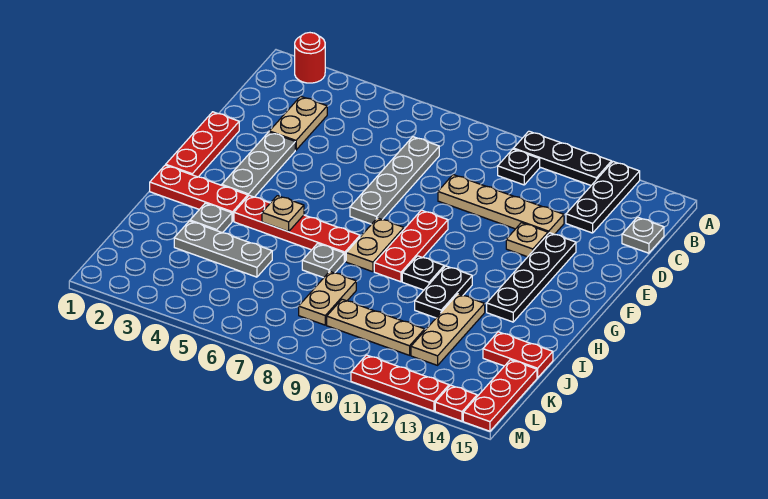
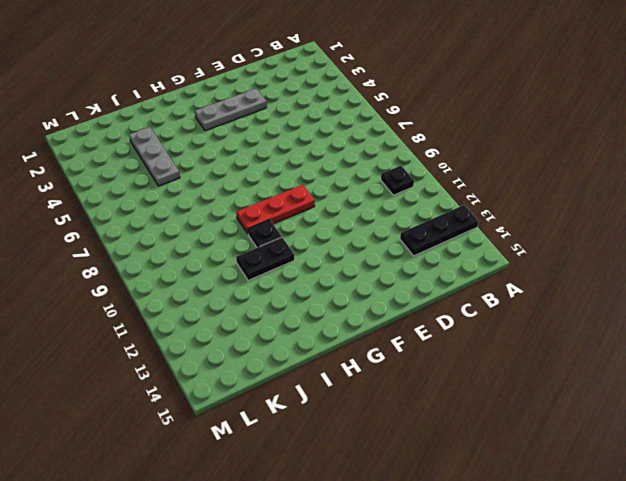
none -> red 1x1 round brick [295,33,325,83]
none -> black 1x3 plate [514,131,612,185]
none -> tan 1x2 plate [269,96,327,150]

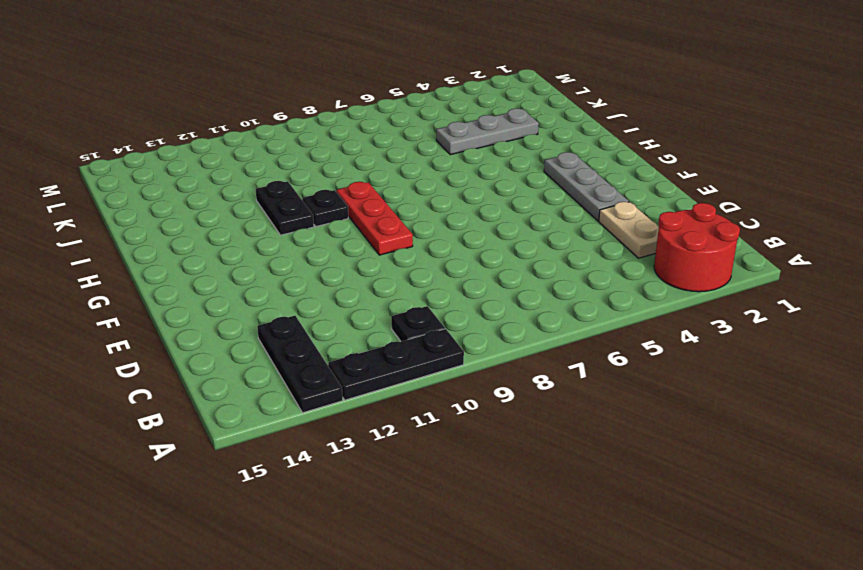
red 2x2 round brick [654,203,740,292] -> red 1x1 round brick [295,33,325,83]
none -> grey 1x4 plate [350,137,439,224]
none -> grey 1x1 plate [622,217,664,253]
none -> tan 1x4 plate [438,175,564,234]

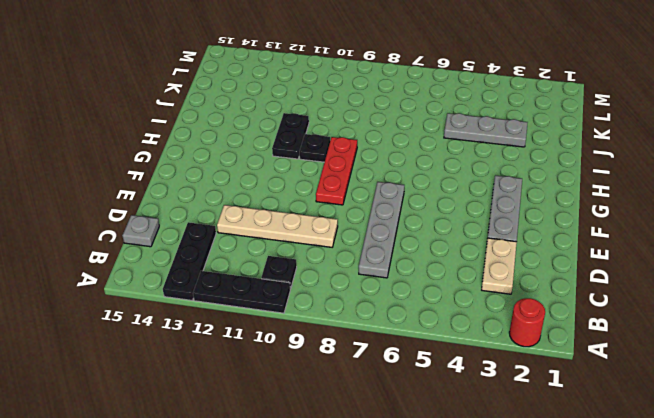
none -> red 1x3 plate [166,112,239,177]
none -> tan 1x1 plate [506,223,548,257]
none -> black 1x4 plate [487,233,576,322]

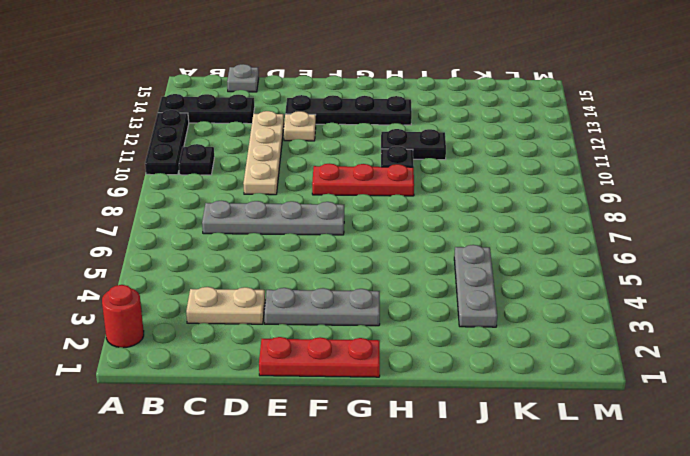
none -> tan 1x2 plate [346,218,404,272]
none -> red 1x3 plate [150,165,248,221]
none -> red 1x4 plate [234,195,360,262]

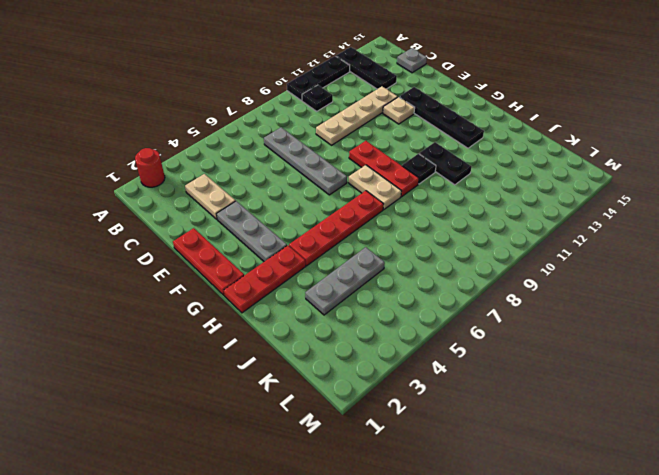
none -> grey 1x1 plate [190,203,232,233]
none -> grey 1x1 plate [302,244,344,278]
none -> tan 1x3 plate [411,294,485,365]

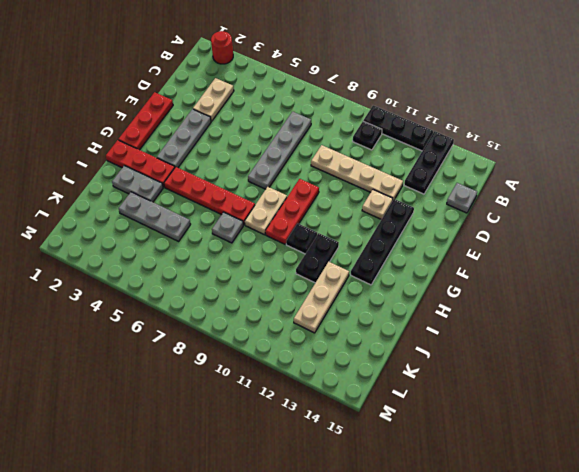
grey 1x2 plate [112,166,163,202] -> grey 1x1 plate [190,203,232,233]
none -> tan 1x2 plate [299,271,356,325]
none -> red 1x2 plate [483,332,553,378]
none -> tan 1x3 plate [327,299,425,355]

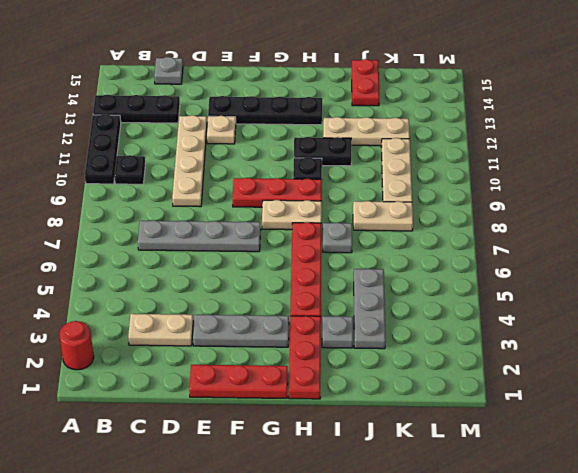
none -> red 1x3 plate [463,360,537,431]
none -> red 1x3 plate [351,355,449,411]
none -> red 1x1 plate [435,385,477,421]

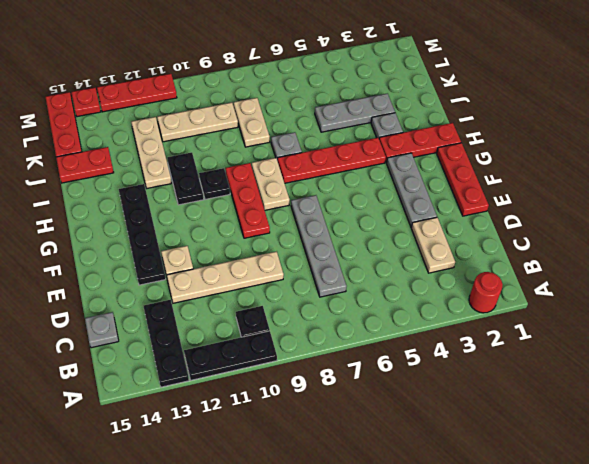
none -> tan 1x1 plate [262,196,304,232]

